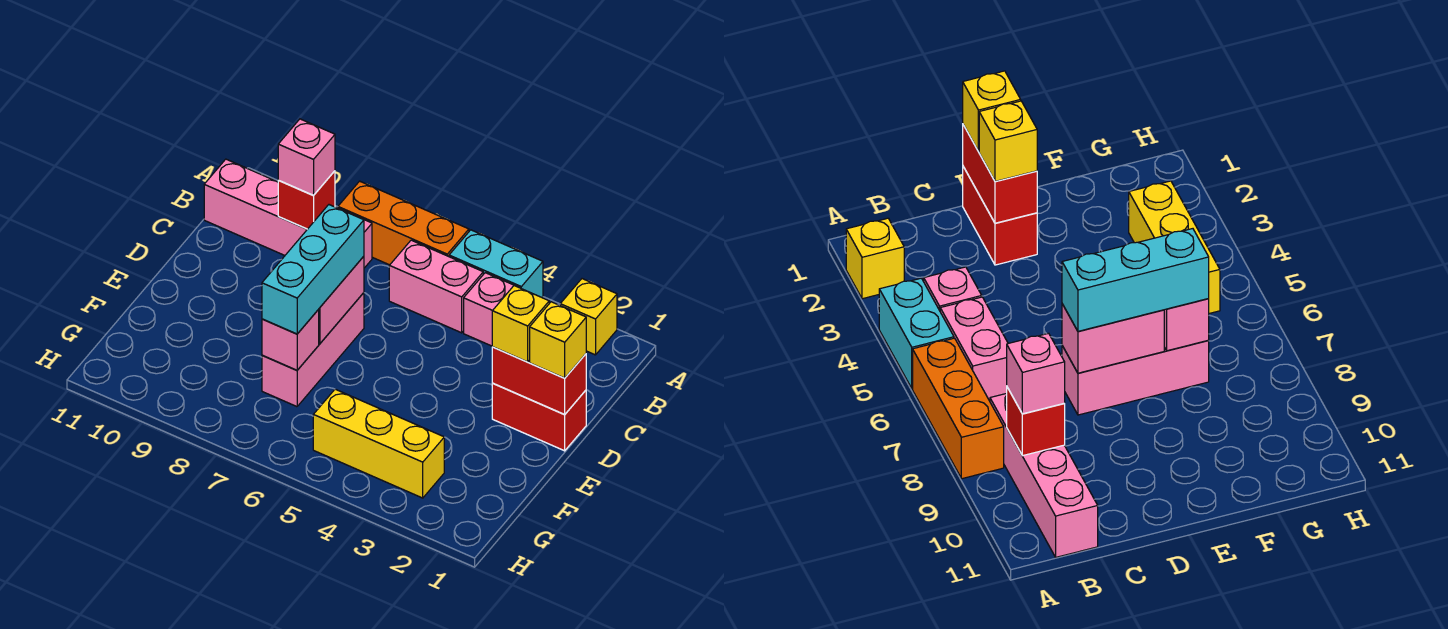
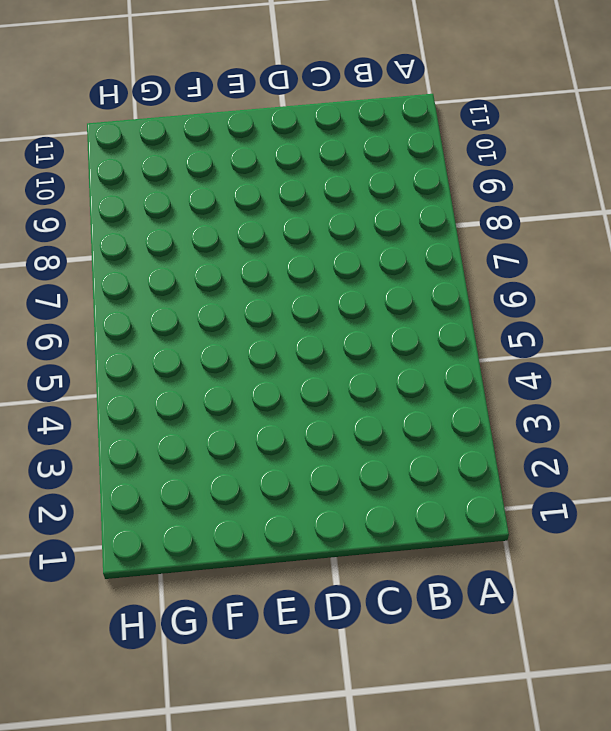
none -> yellow 1x1 brick [560,279,617,355]
none -> cyan 1x2 brick [449,230,543,298]
none -> orange 1x3 brick [338,181,469,265]

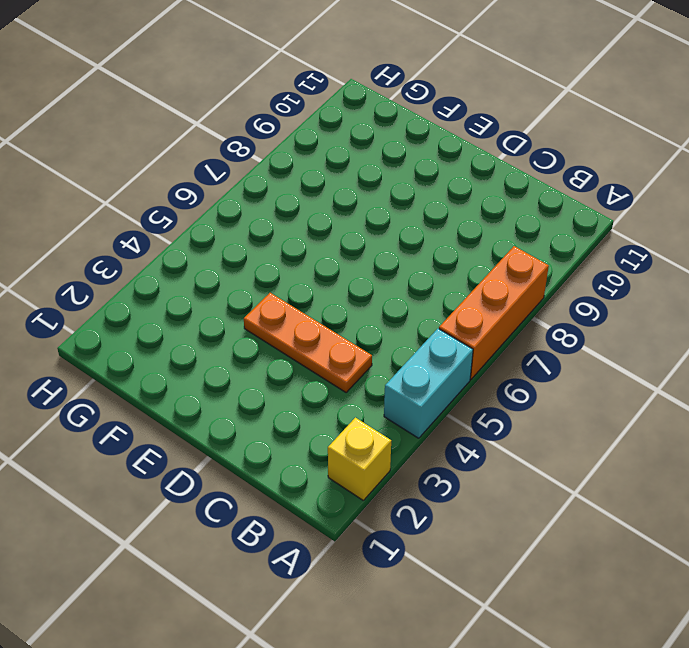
orange 1x3 plate [244,293,372,392] -> none
none -> pink 1x1 brick [464,273,514,346]
none -> pink 1x2 brick [389,240,483,333]
none -> pink 1x4 brick [204,159,372,268]

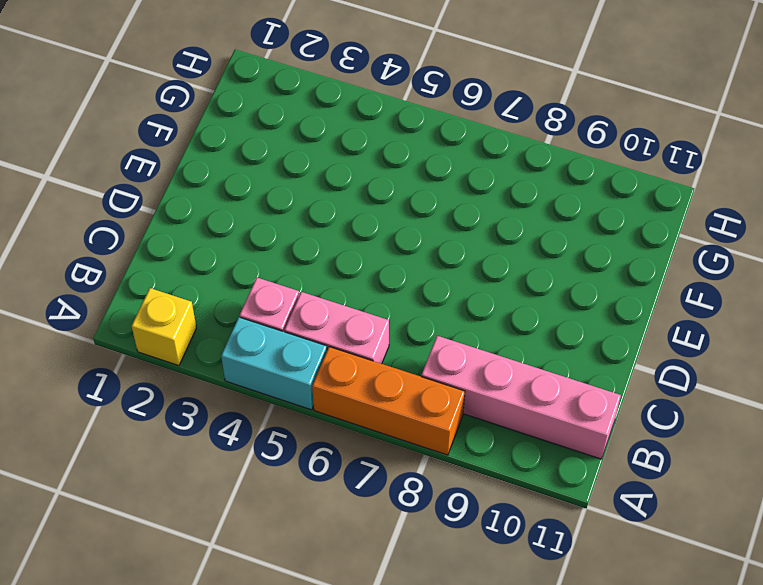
none -> red 1x2 brick [492,384,586,451]
none -> pink 1x3 brick [262,293,364,407]
none -> yellow 1x3 brick [313,389,444,498]

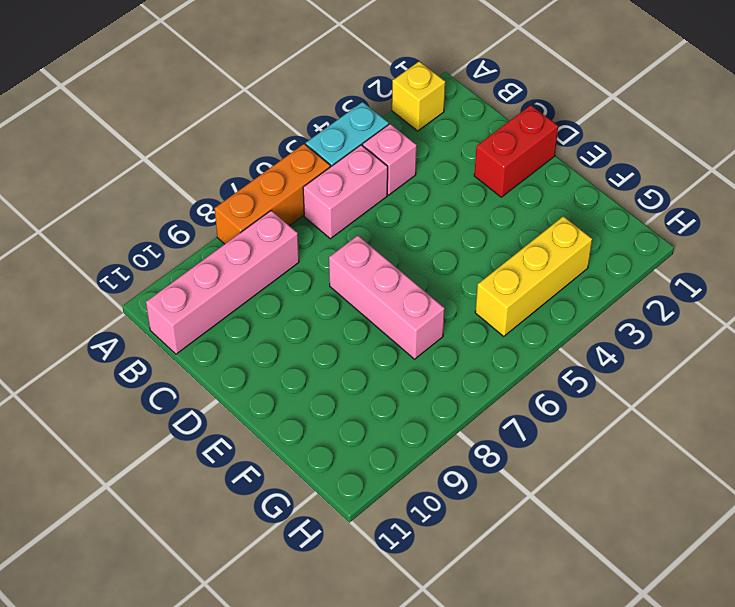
none -> red 1x1 brick [278,171,335,229]
none -> red 1x2 brick [492,347,586,415]
none -> pink 1x2 brick [318,256,364,344]

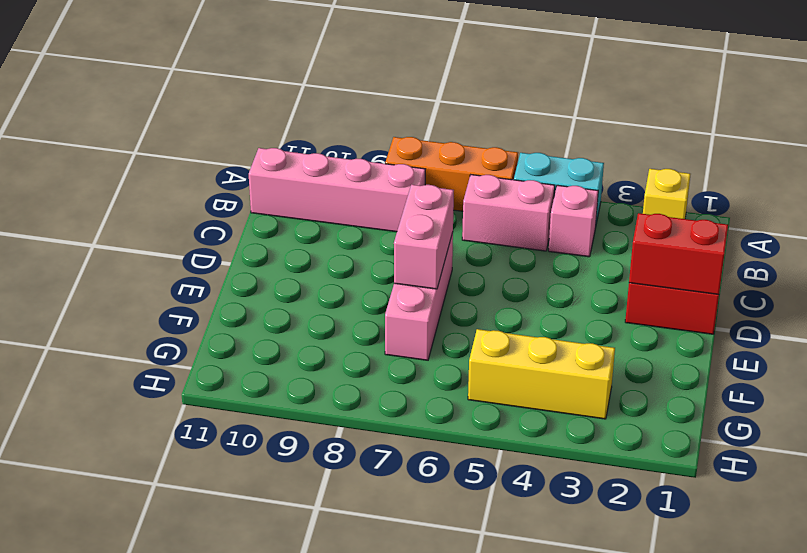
none -> red 1x1 brick [278,171,335,229]
none -> pink 1x1 brick [262,310,319,370]
none -> pink 1x1 brick [278,119,335,195]

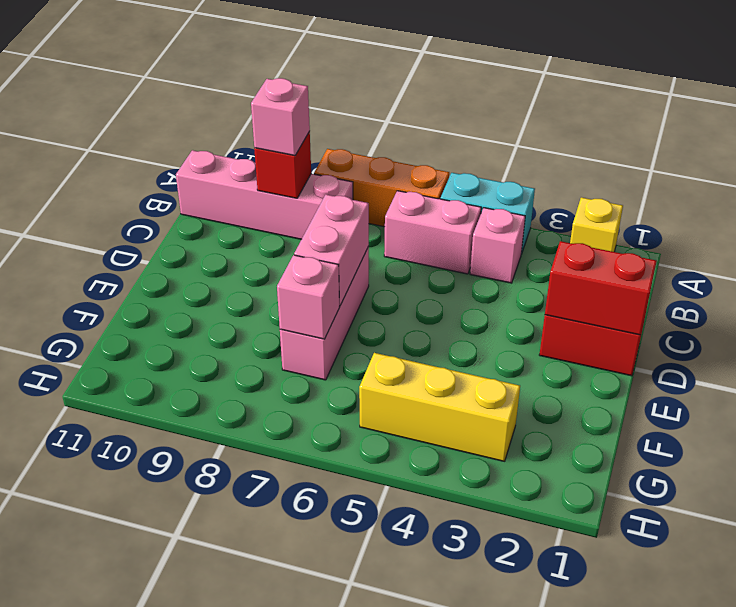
none -> yellow 1x1 brick [530,302,586,378]
none -> yellow 1x1 brick [492,286,549,362]
none -> cyan 1x3 brick [262,205,364,334]

